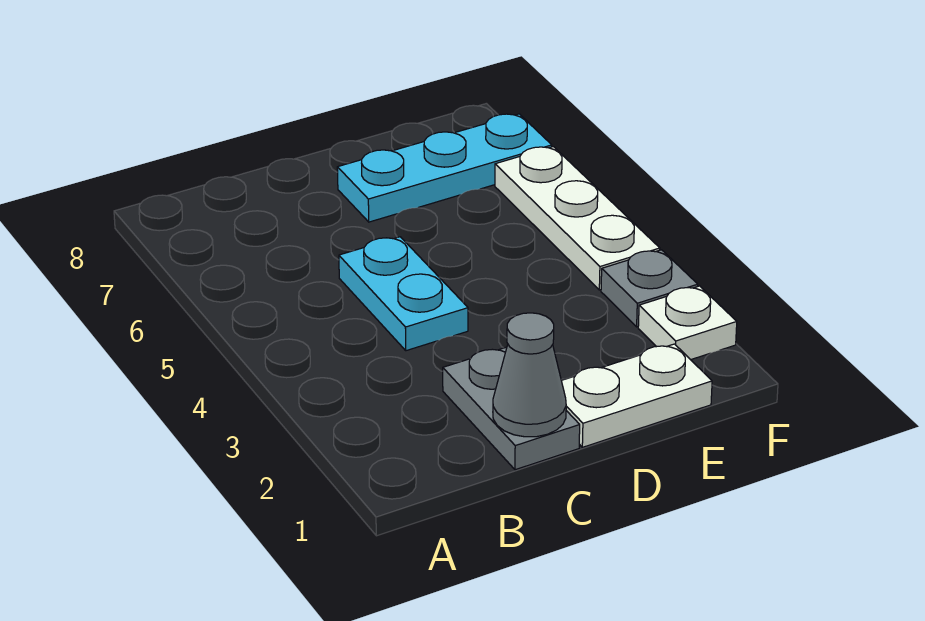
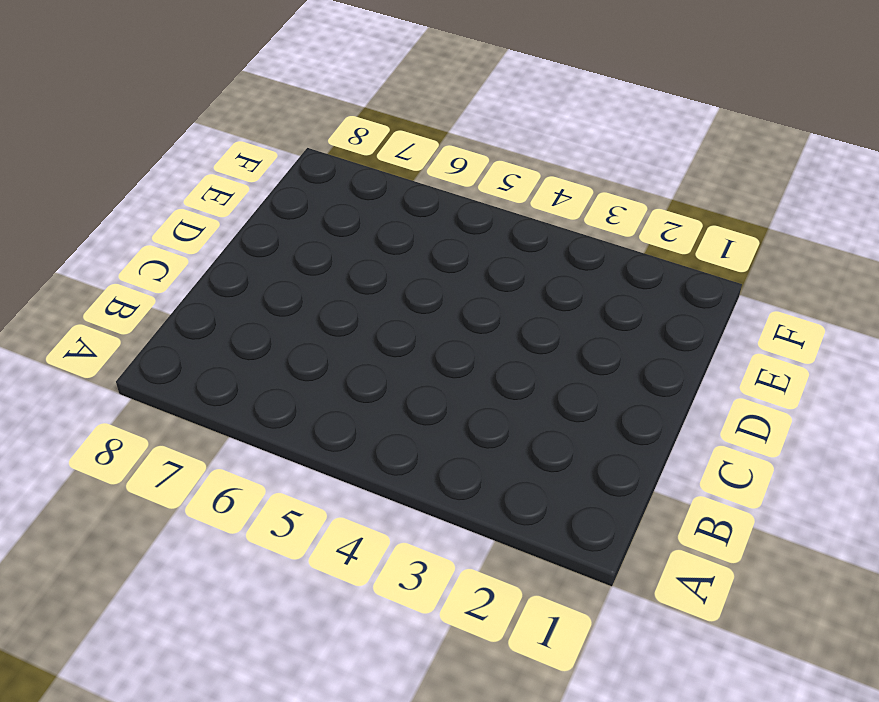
none -> grey 1x2 plate [443,348,580,470]
none -> cyan 1x2 plate [339,237,468,351]

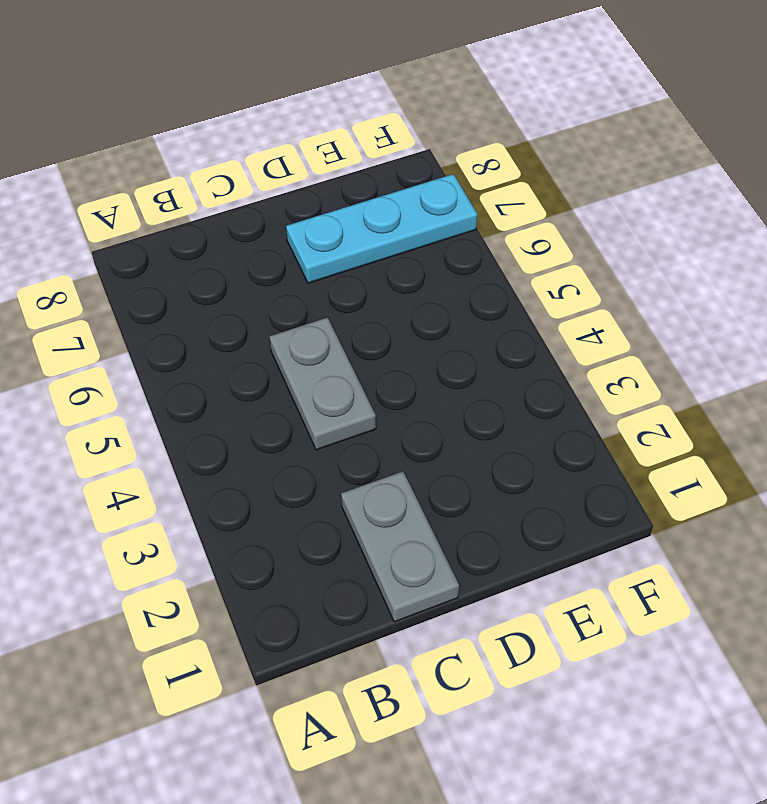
grey 1x2 plate [270,317,376,450] -> cyan 1x2 plate [339,237,468,351]
none -> white 1x2 plate [561,344,712,447]
none -> white 1x1 plate [638,286,737,360]

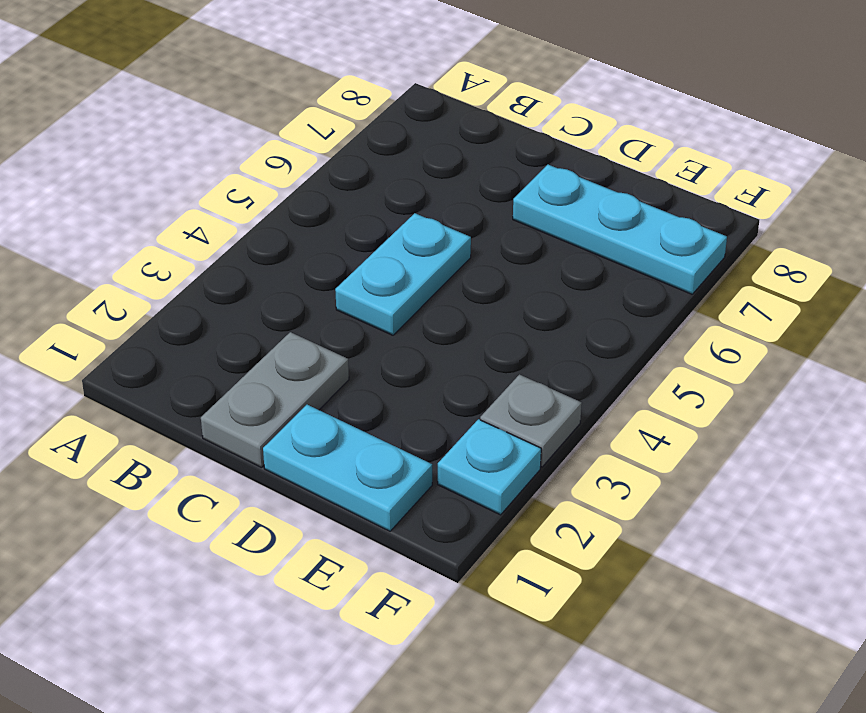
cyan 1x2 plate [263,405,432,531] -> white 1x2 plate [561,344,712,447]
cyan 1x1 plate [438,419,541,515] -> white 1x1 plate [638,286,737,360]
none -> white 1x3 plate [495,147,660,290]
none -> grey 1x1 cone [493,313,566,437]

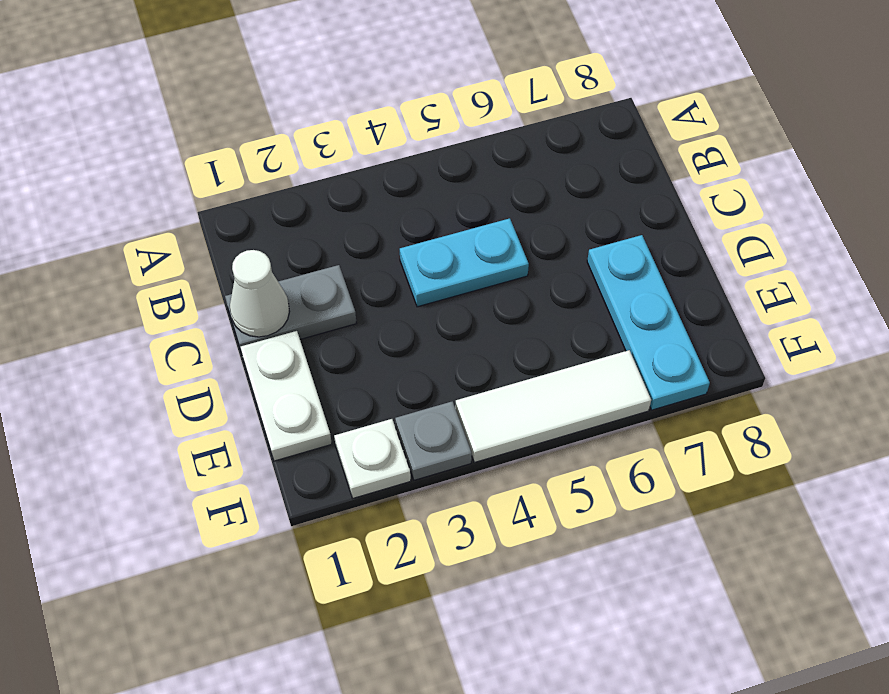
white 1x1 cone [230,250,290,337] -> grey 1x1 cone [493,313,566,437]
white 1x3 tile [455,350,651,463] -> white 1x3 plate [495,147,660,290]

